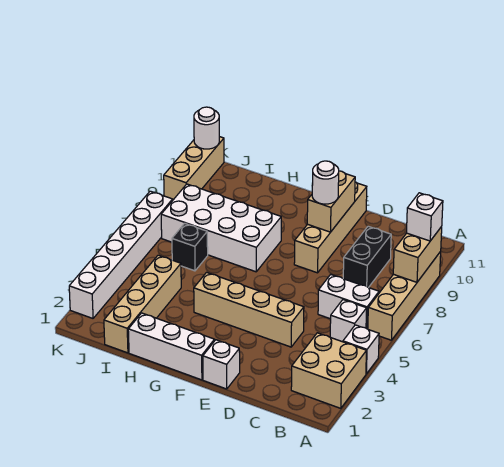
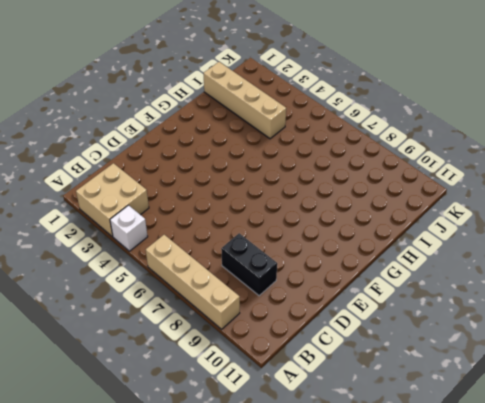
none -> white 1x1 brick [330,300,367,342]
none -> white 1x2 brick [318,275,379,329]
none -> tan 1x4 brick [194,272,304,347]

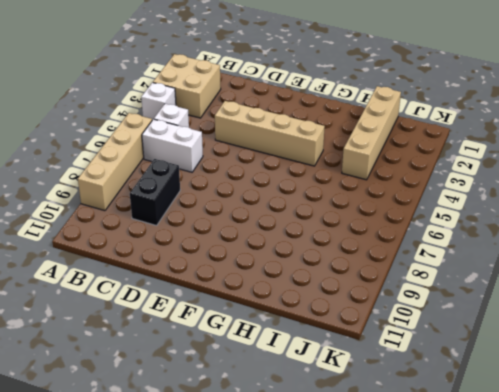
none -> white 1x1 brick [203,340,240,389]
none -> tan 1x4 brick [294,182,367,273]
none -> white 1x3 brick [128,313,215,380]

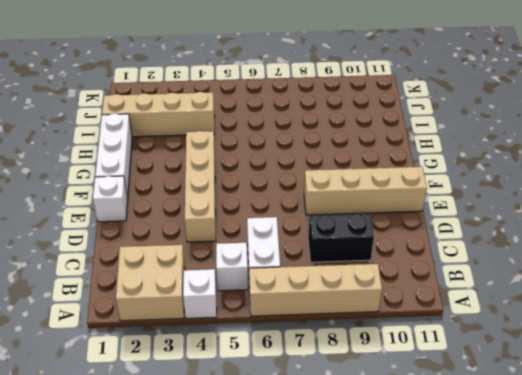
none -> white 2x4 brick [161,184,281,272]
none -> black 1x1 brick [172,223,208,271]
none -> white 1x6 brick [69,191,173,318]

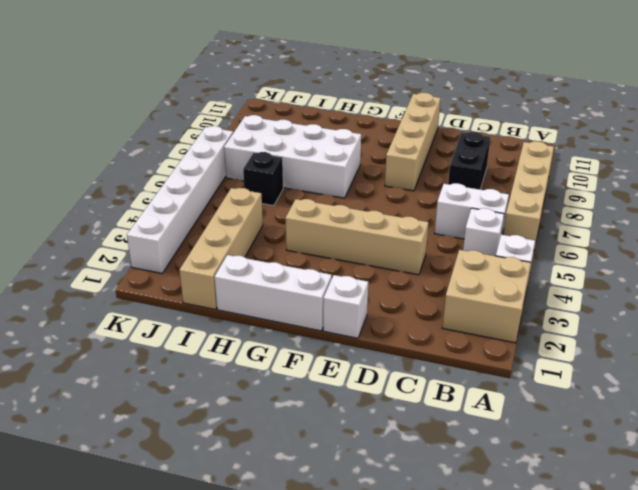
none -> tan 1x3 brick [164,137,224,200]
none -> tan 1x2 brick [393,227,442,282]
none -> tan 1x2 brick [307,171,355,232]

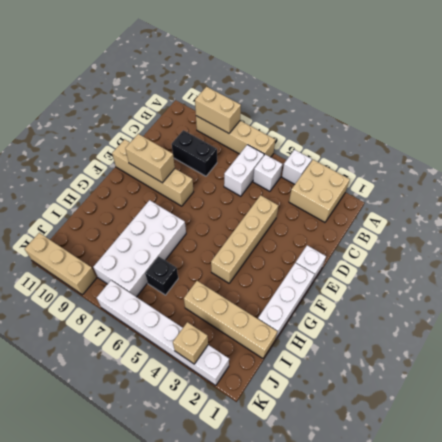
tan 1x1 brick [173,322,208,364] -> none
none -> white 1x1 round brick [194,107,219,149]
none -> white 1x1 brick [406,193,443,241]
none -> white 1x1 round brick [312,161,339,204]

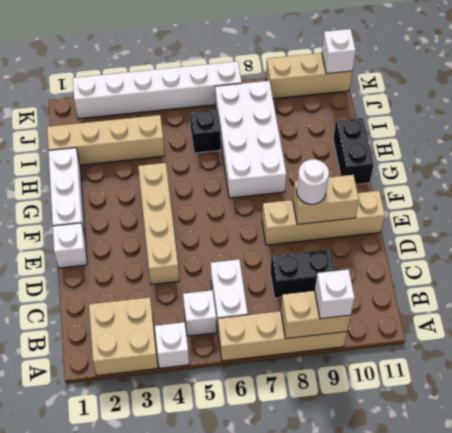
black 1x2 brick [333,118,374,184] -> none
white 1x1 brick [322,29,356,74] -> white 1x1 round brick [194,107,219,149]

